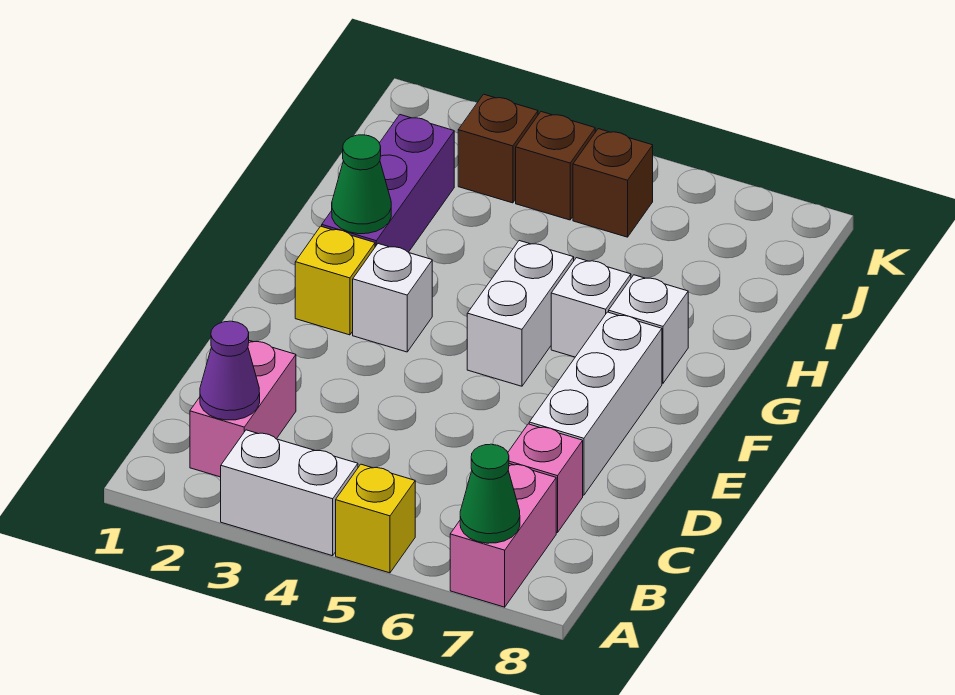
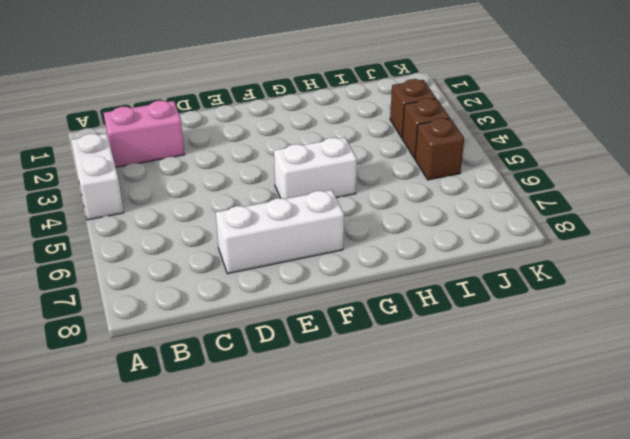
none -> yellow 1x1 brick [336,464,415,573]
none -> pink 1x2 brick [450,464,556,607]
none -> pink 1x1 brick [508,424,583,533]

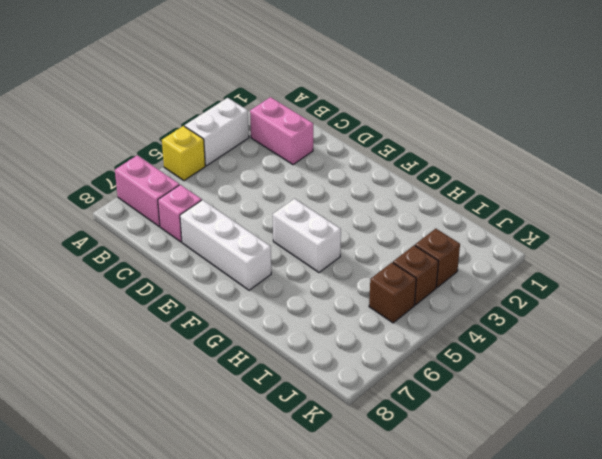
none -> yellow 1x1 brick [295,226,375,335]
none -> white 1x1 brick [353,244,432,352]
none -> purple 1x3 brick [322,115,454,252]

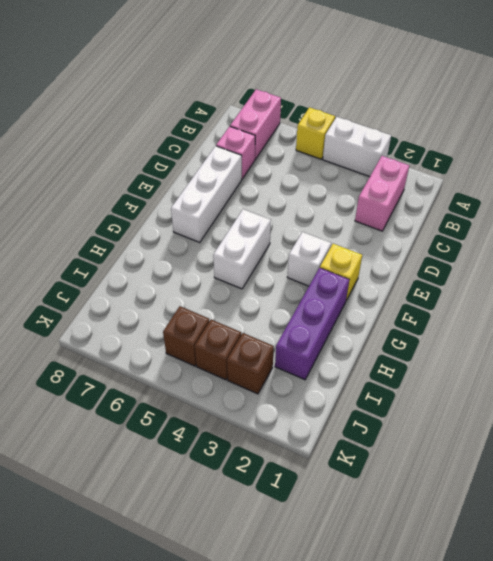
none -> white 1x1 brick [551,258,631,357]
none -> white 1x1 brick [609,275,688,383]
none -> green 1x1 cone [460,444,520,543]

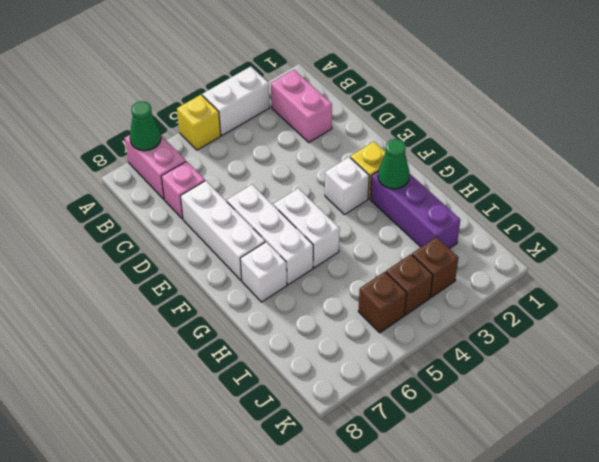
white 1x3 brick [227,185,313,285] -> white 1x1 brick [551,258,631,357]
none -> purple 1x1 cone [200,321,260,420]

